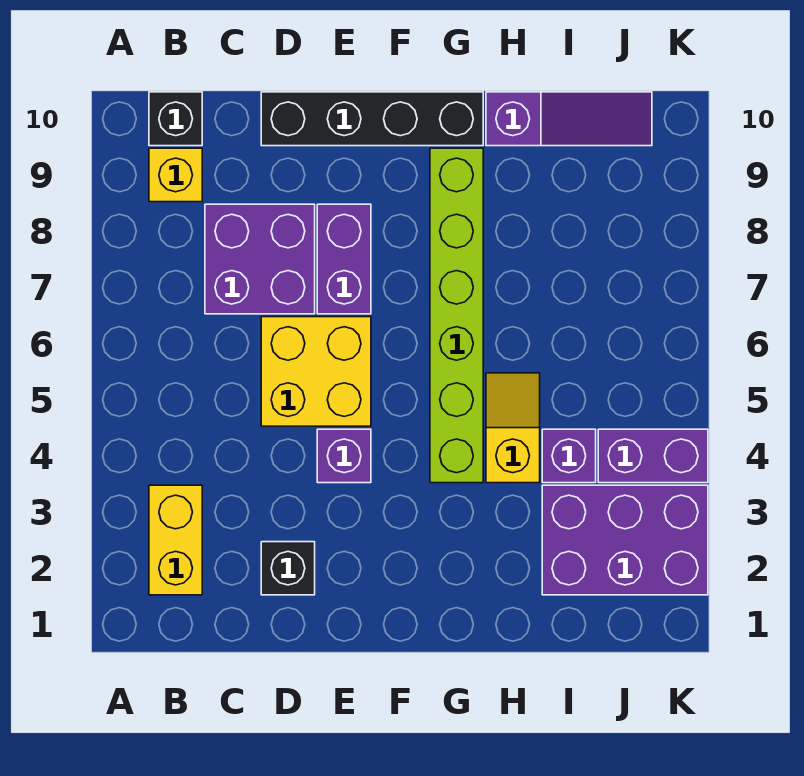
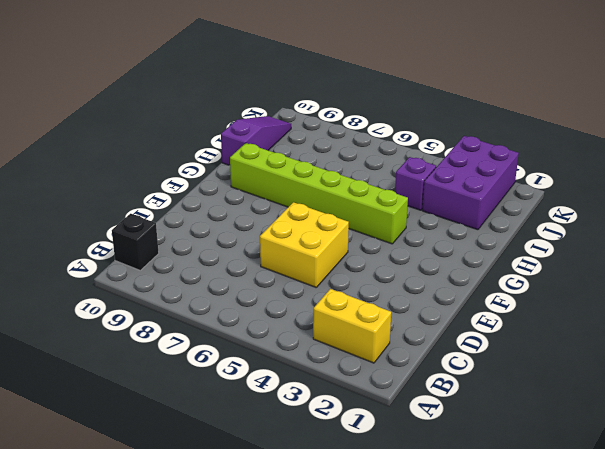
none -> yellow 1x1 brick [149,148,202,202]
none -> purple 2x2 brick [205,204,315,314]
none -> black 1x1 brick [261,542,315,595]

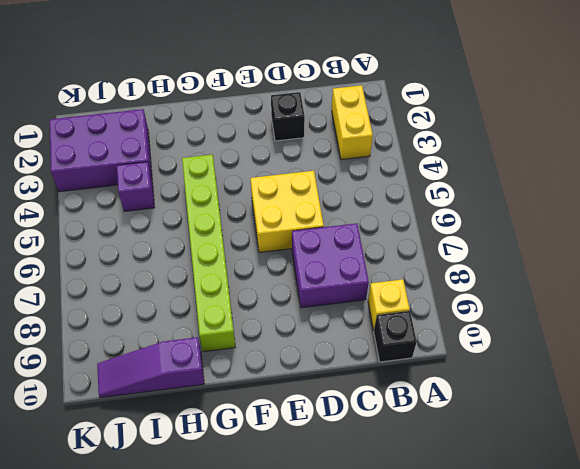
none -> black 1x4 brick [261,92,483,146]
none -> purple 1x1 brick [317,429,371,483]
none -> purple 1x2 brick [317,204,371,314]

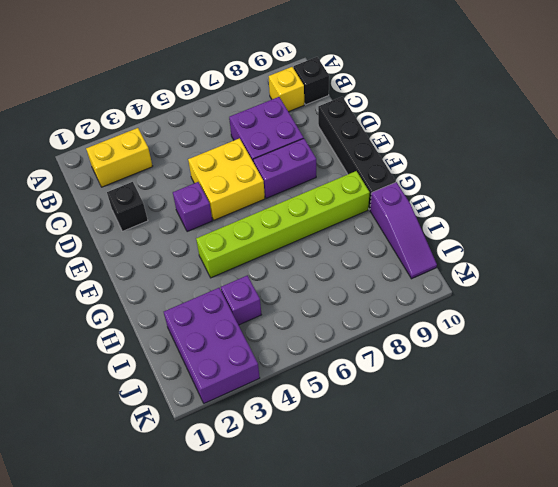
none -> yellow 1x2 slope [486,373,540,483]
none -> purple 1x2 brick [598,429,708,483]

